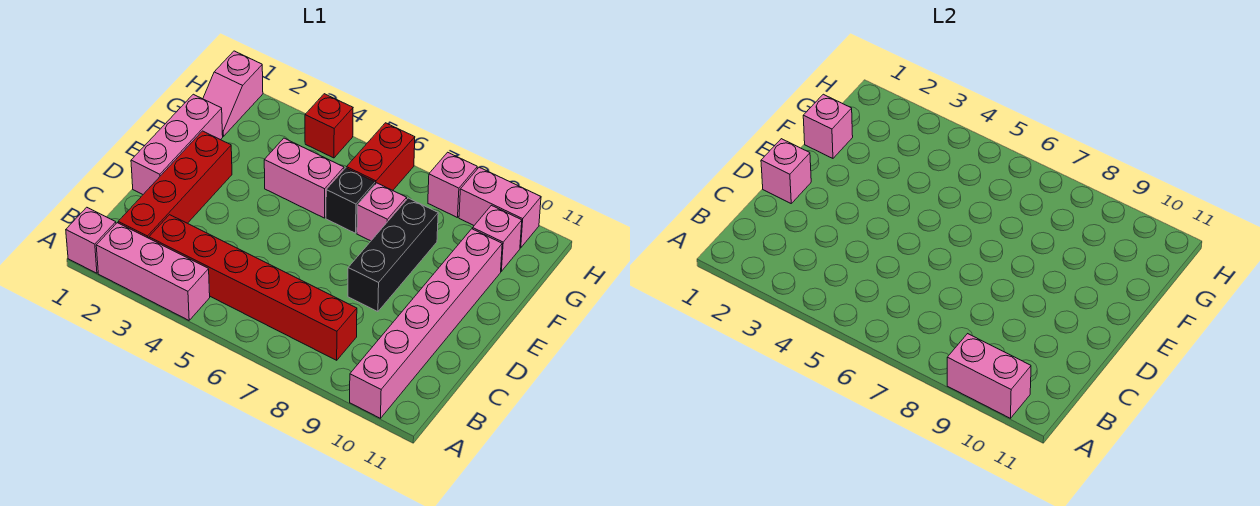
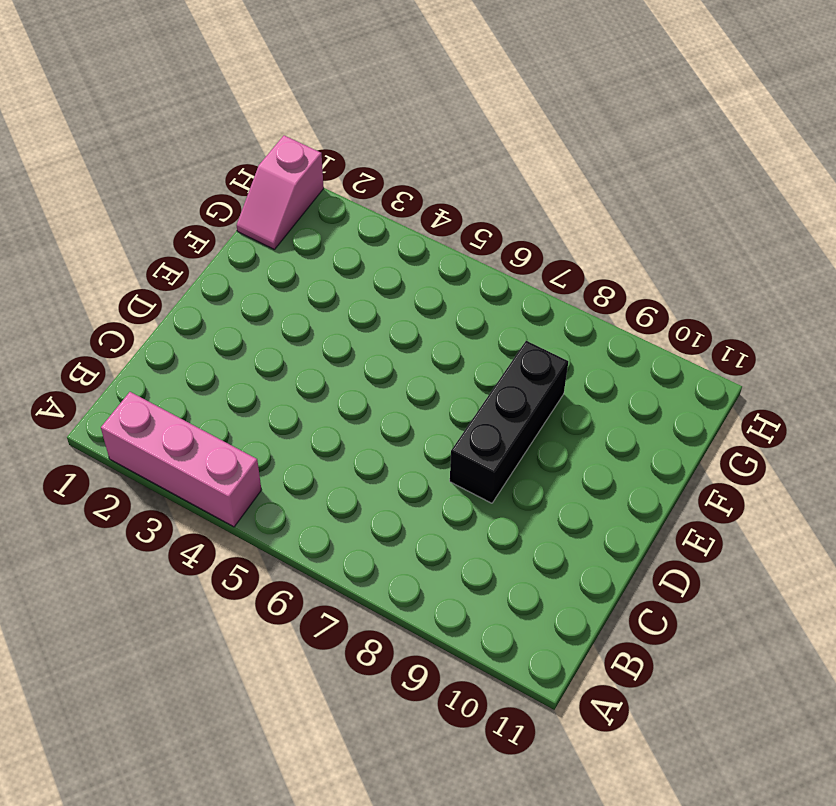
none -> pink 1x1 brick [66,207,116,273]
none -> pink 1x6 brick [350,229,502,418]
none -> red 1x4 brick [118,131,232,238]

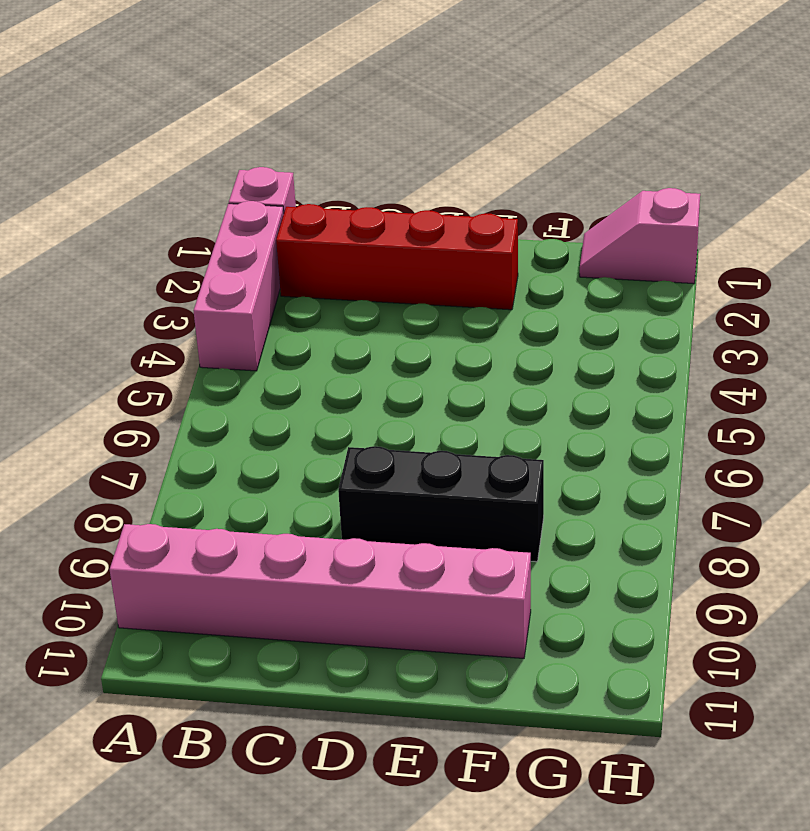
none -> red 1x6 brick [149,215,357,360]
none -> pink 1x3 brick [131,94,223,194]
none -> pink 1x2 brick [264,138,344,218]

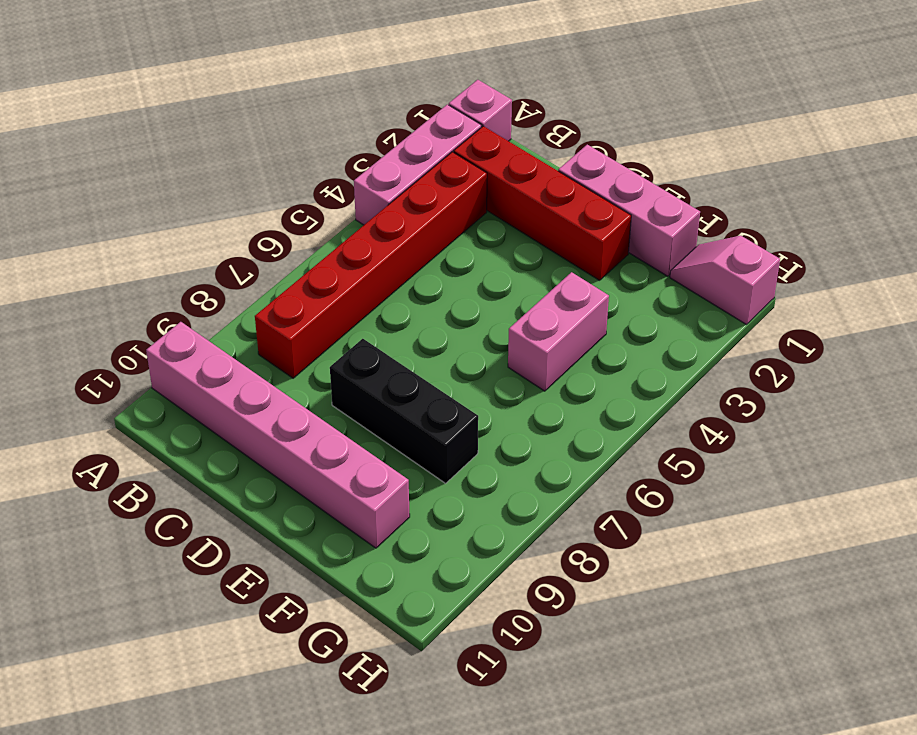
none -> black 1x1 brick [326,168,375,233]
none -> pink 1x1 brick [357,183,407,241]
none -> red 1x2 brick [346,123,415,190]

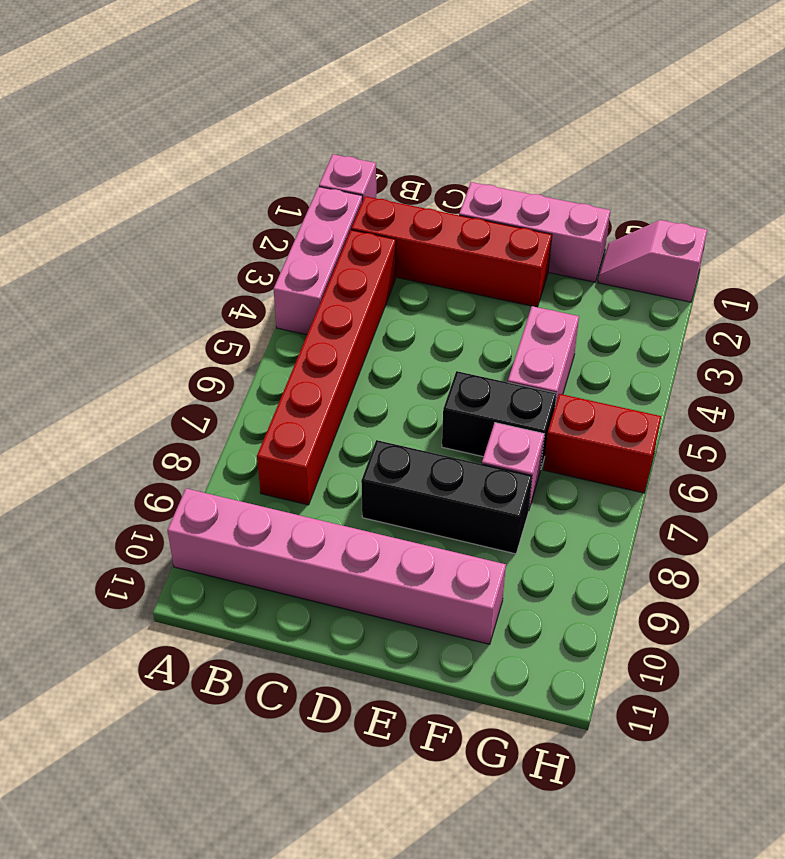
black 1x2 brick [442,371,557,467] -> black 1x1 brick [326,168,375,233]
none -> pink 1x1 brick [473,205,522,271]
none -> red 1x1 brick [305,94,353,158]
none -> pink 1x1 brick [428,152,477,218]

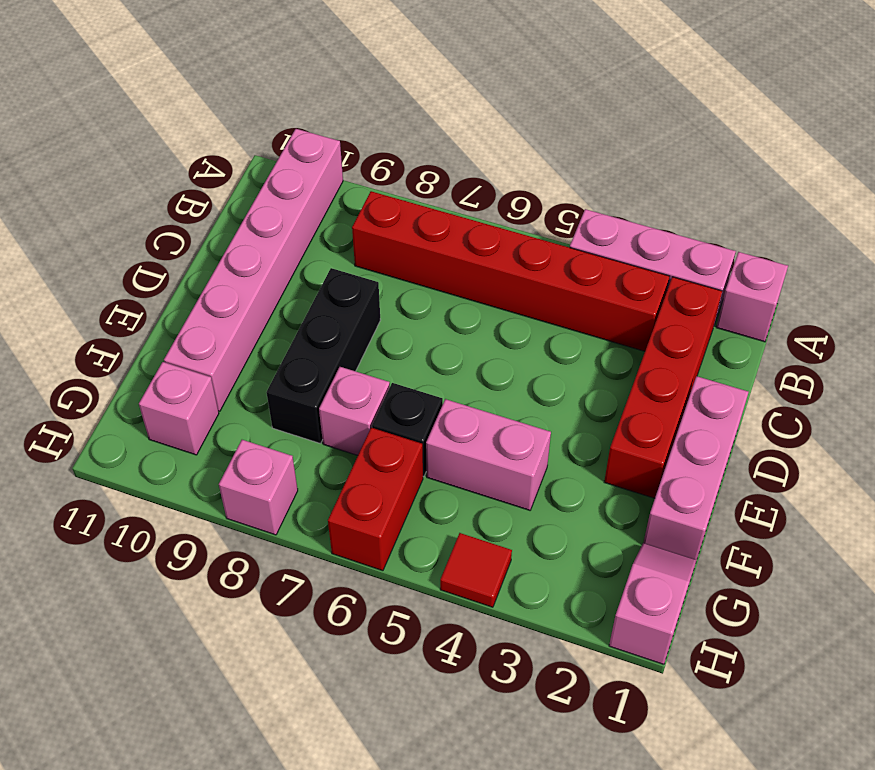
red 1x1 tile [440,533,512,607] -> red 1x1 brick [305,94,353,158]
none -> pink 1x2 brick [459,167,541,248]
none -> pink 1x2 brick [947,334,1031,418]
none -> pink 1x1 brick [761,139,811,203]

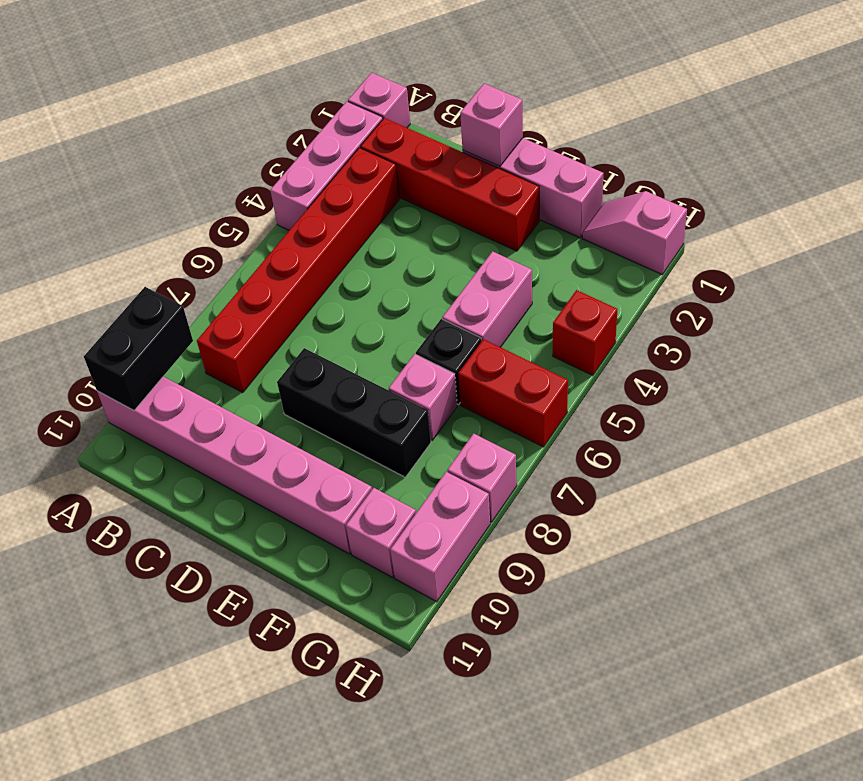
black 1x2 brick [84,287,193,410] -> pink 1x2 brick [947,334,1031,418]
none -> pink 1x1 brick [803,94,853,158]

